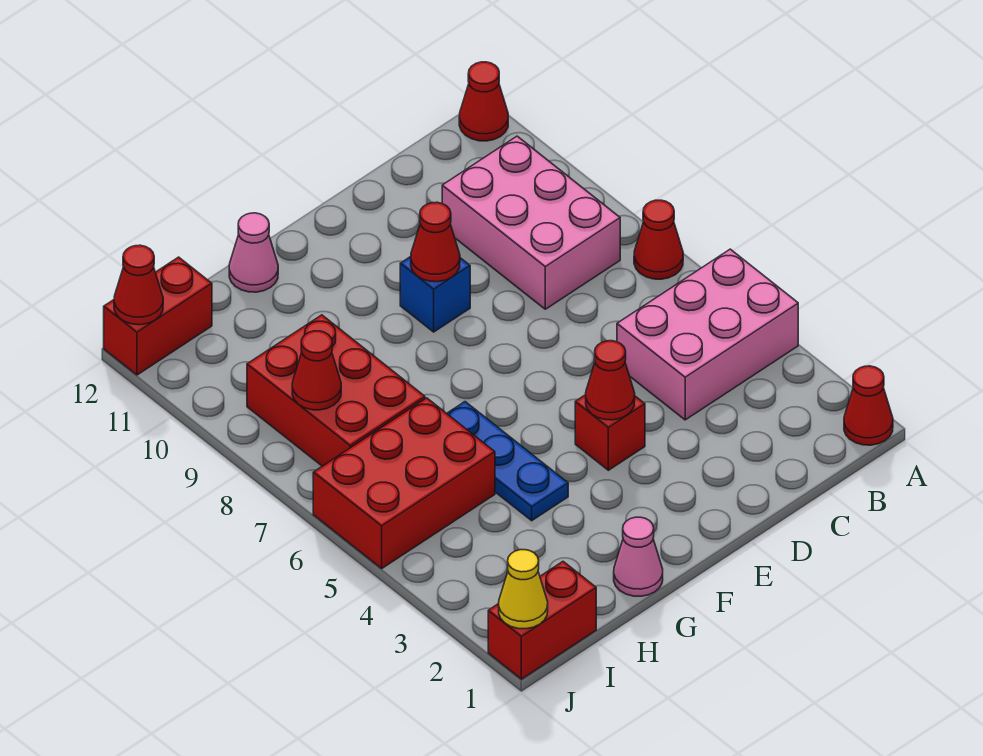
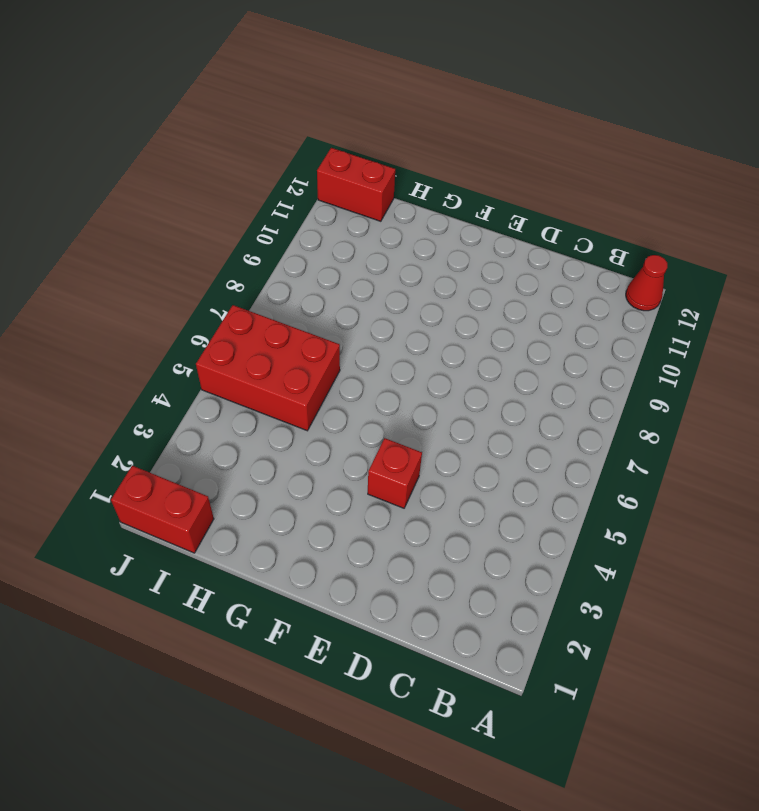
none -> red 1x1 cone [844,366,893,445]
none -> pink 2x3 brick [617,249,798,420]
none -> red 1x1 cone [634,200,683,279]

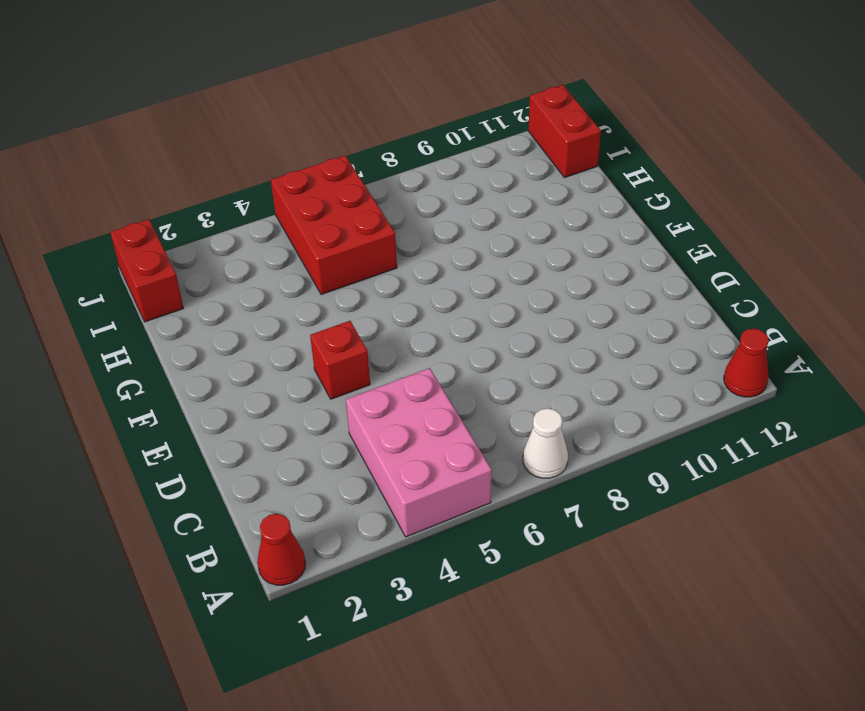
white 1x1 cone [523,408,568,478] -> red 1x1 cone [634,200,683,279]
none -> pink 2x3 brick [442,136,620,309]
none -> blue 1x1 brick [400,257,470,332]
none -> pink 1x1 cone [614,517,663,596]

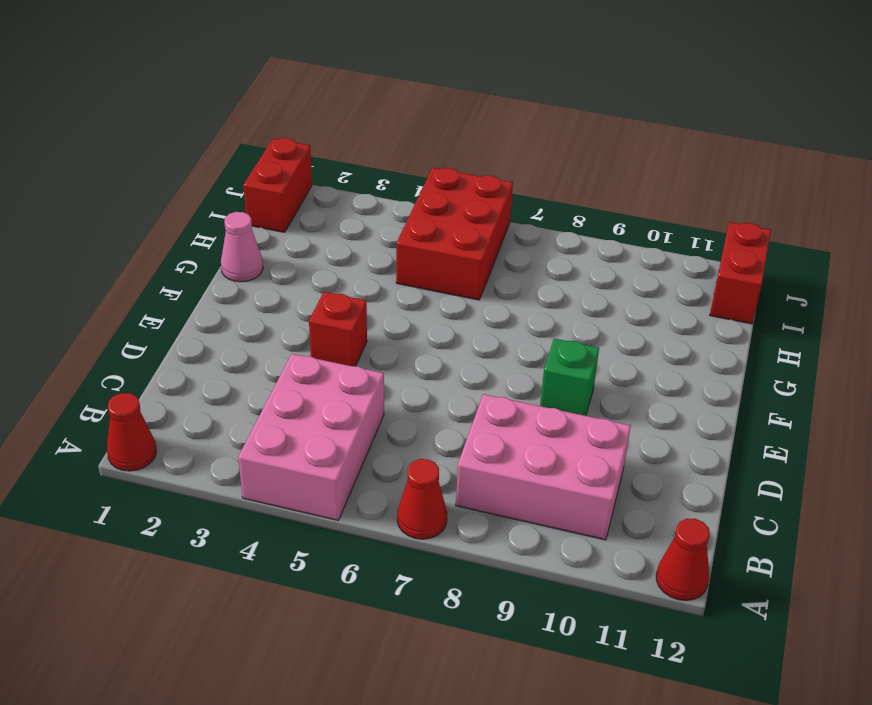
green 1x1 brick [540,339,599,416] -> blue 1x1 brick [400,257,470,332]
none -> blue 1x3 plate [447,402,568,521]
none -> pink 1x1 cone [229,213,278,292]
none -> red 2x3 brick [247,315,425,466]

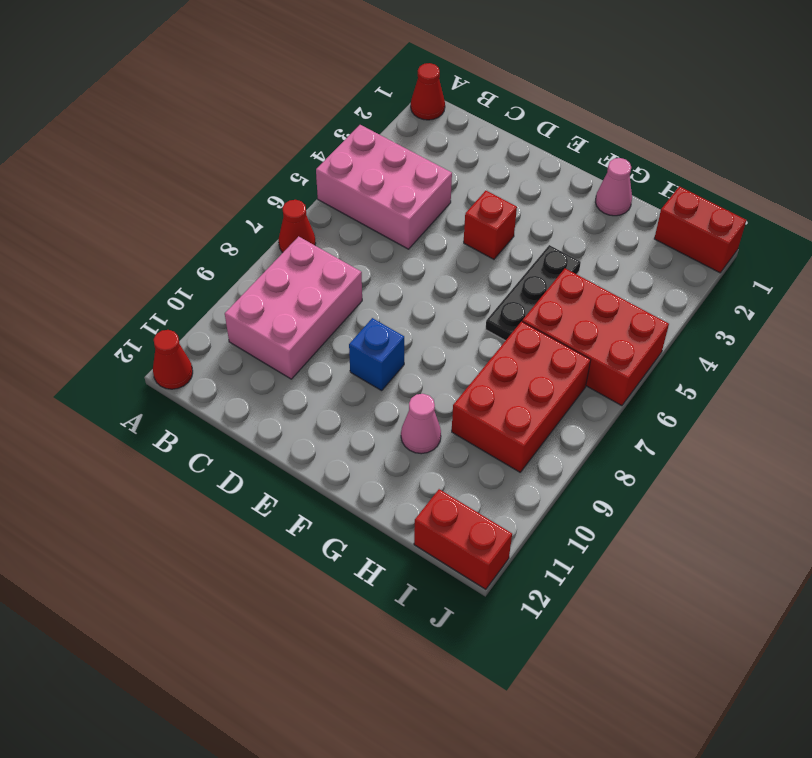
black 1x3 plate [486,245,581,341] -> blue 1x3 plate [447,402,568,521]
pink 1x1 cone [401,394,441,454] -> pink 1x1 cone moved to [229,213,278,292]
none -> red 1x1 cone [586,341,635,420]
none -> red 1x1 cone [411,202,460,282]
none -> red 1x1 cone [292,331,341,410]

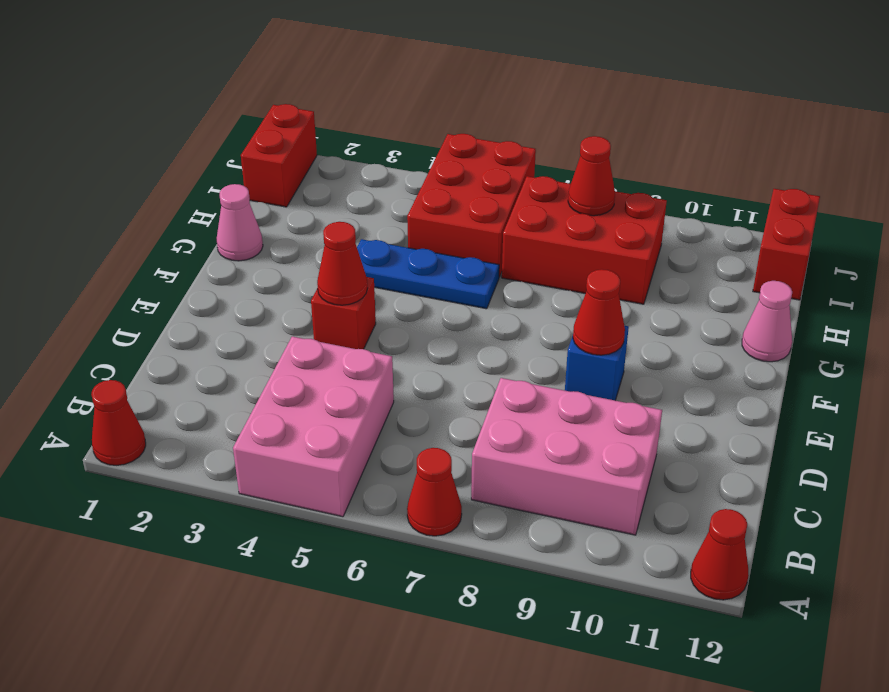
none -> yellow 1x1 cone [499,550,548,629]
none -> red 1x1 cone [114,245,163,325]

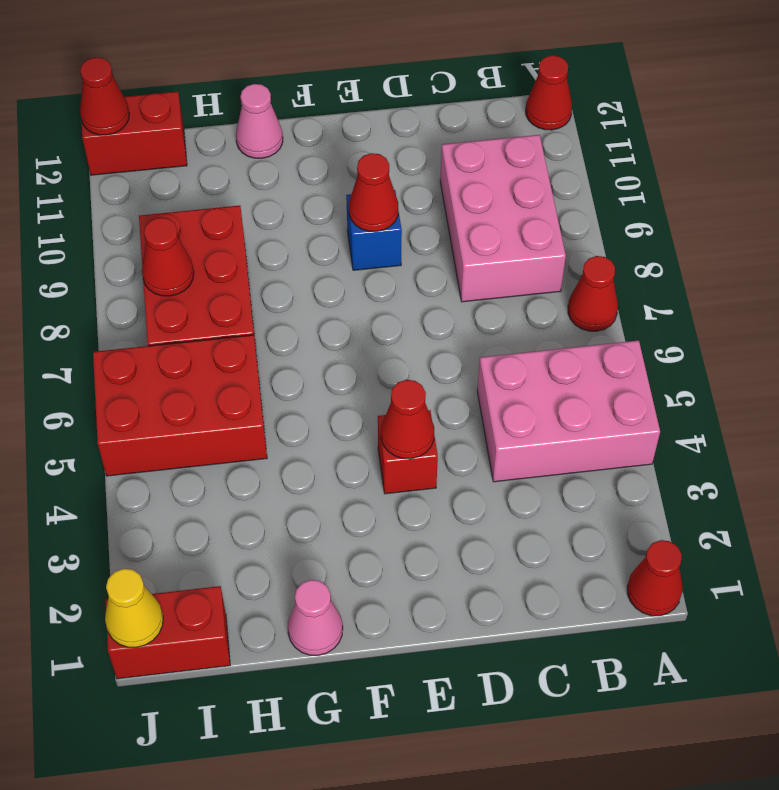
none -> blue 1x3 plate [447,402,568,521]

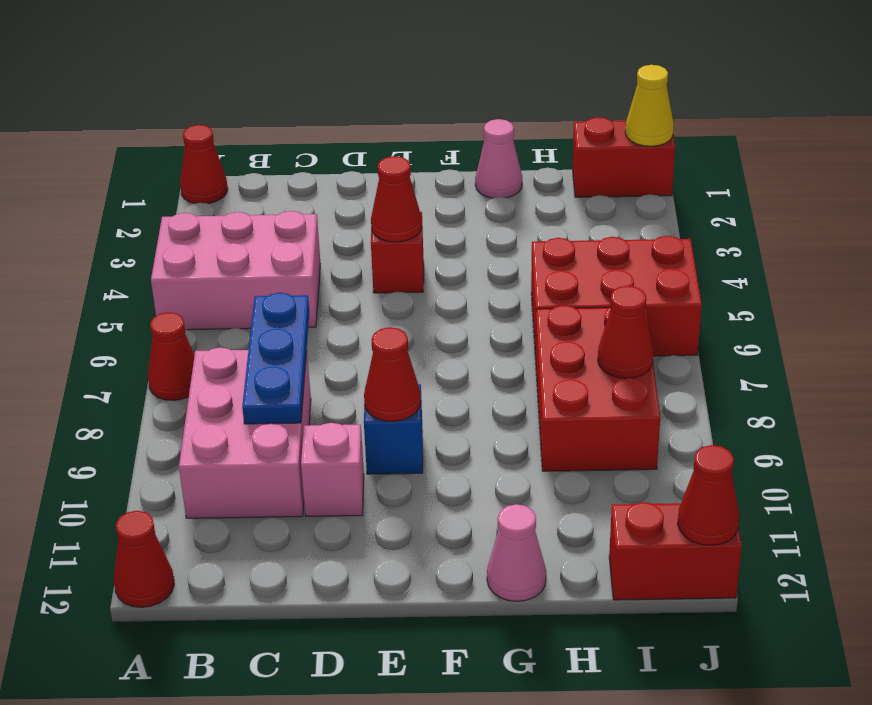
blue 1x3 plate [242,293,309,424] -> blue 1x3 plate moved to [447,402,568,521]
pink 1x1 brick [301,423,364,516] -> none

